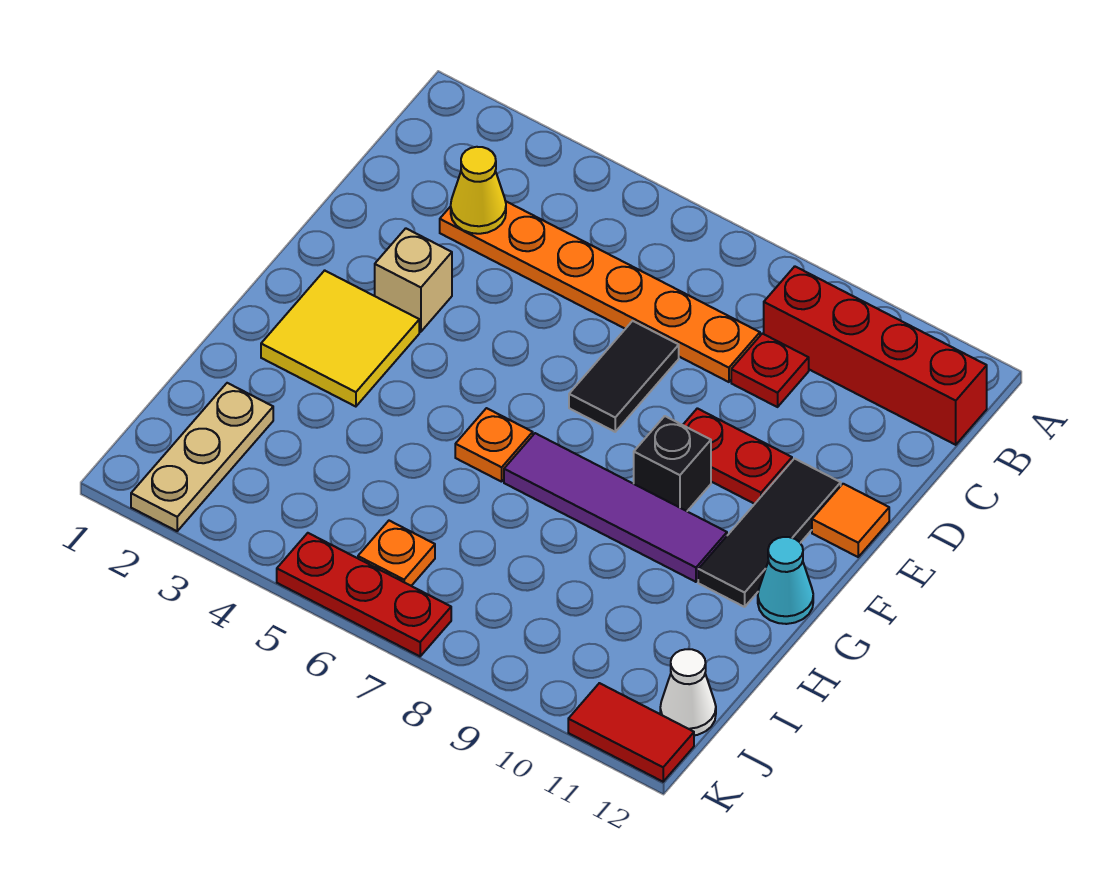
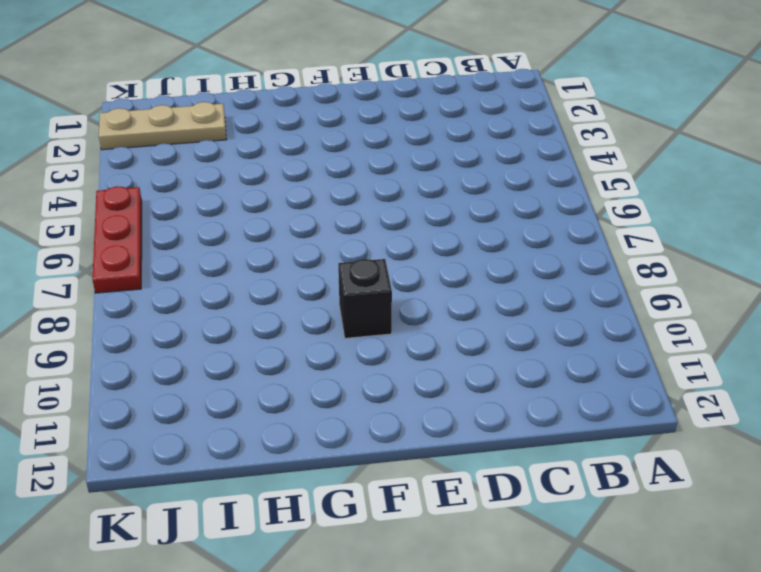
none -> red 1x4 brick [764,266,987,445]
none -> orange 1x6 plate [440,201,760,382]
none -> red 1x1 plate [731,334,809,407]

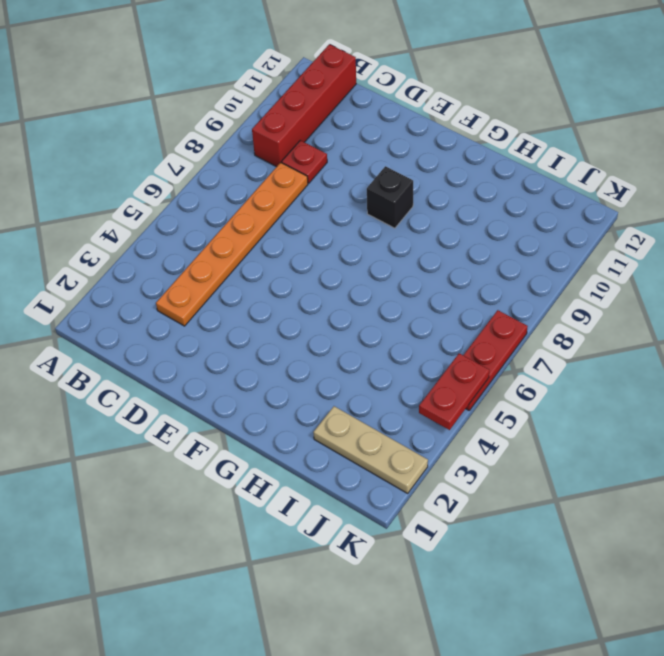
red 1x2 plate [419,353,489,430] -> red 1x2 plate moved to [683,408,792,504]
none -> black 1x2 tile [569,321,679,432]
none -> tan 1x1 brick [375,228,452,332]
none -> black 1x3 tile [698,459,841,607]

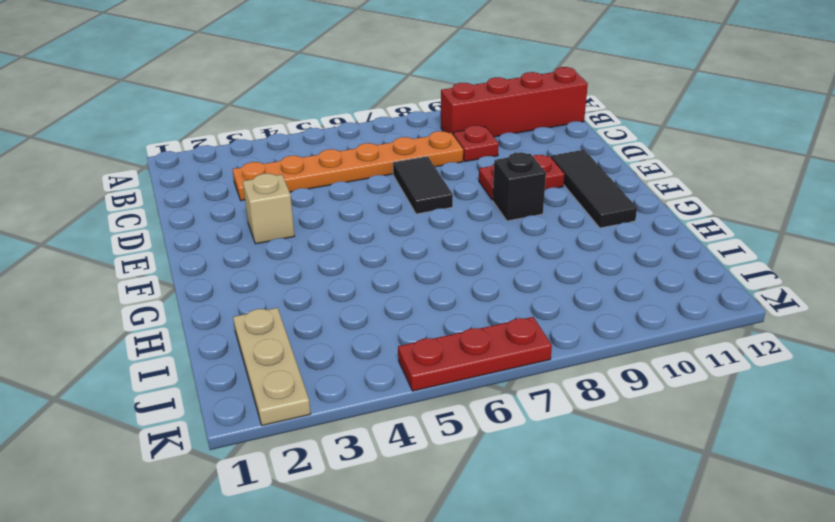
none -> orange 1x1 tile [812,484,889,557]
none -> yellow 2x2 tile [261,270,419,407]
none -> orange 1x1 plate [455,408,533,482]

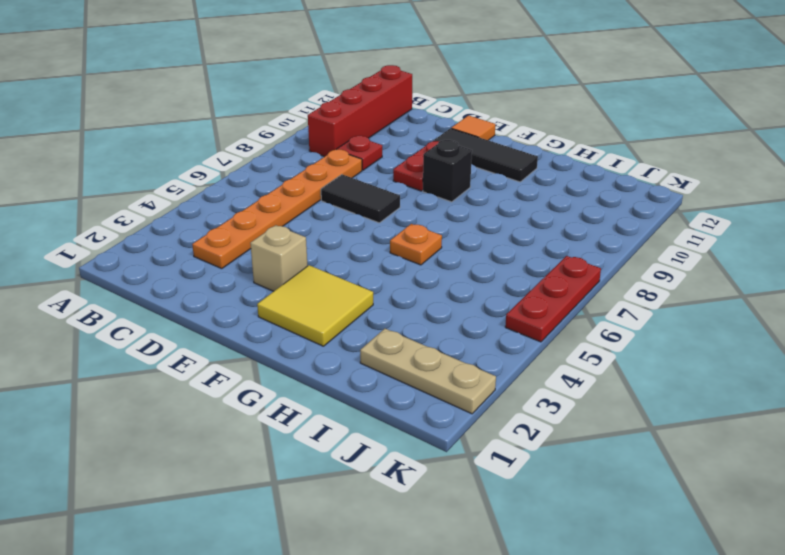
none -> purple 1x4 tile [504,433,727,582]
none -> cyan 1x1 cone [758,537,813,624]
none -> orange 1x1 plate [358,521,435,586]

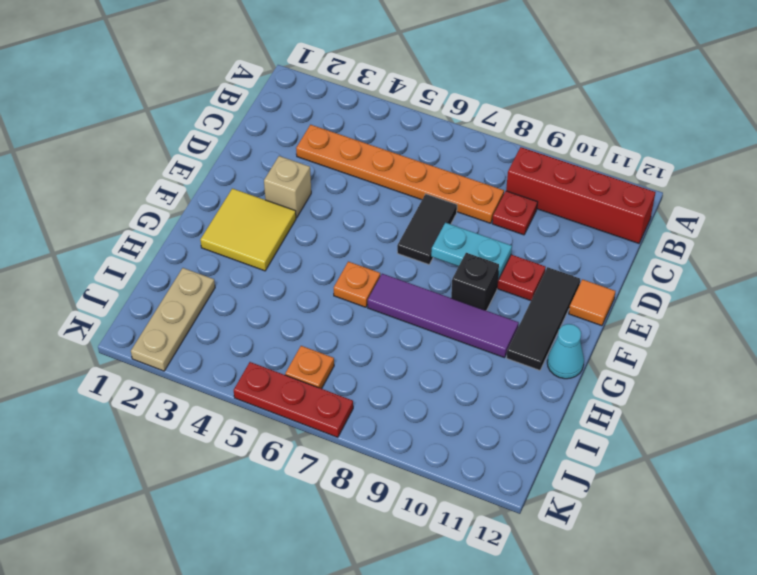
cyan 1x2 plate [431,223,512,279] -> none
none -> white 1x1 cone [660,649,716,735]
none -> red 1x2 tile [568,683,694,782]
none -> yellow 1x1 cone [451,147,506,234]

